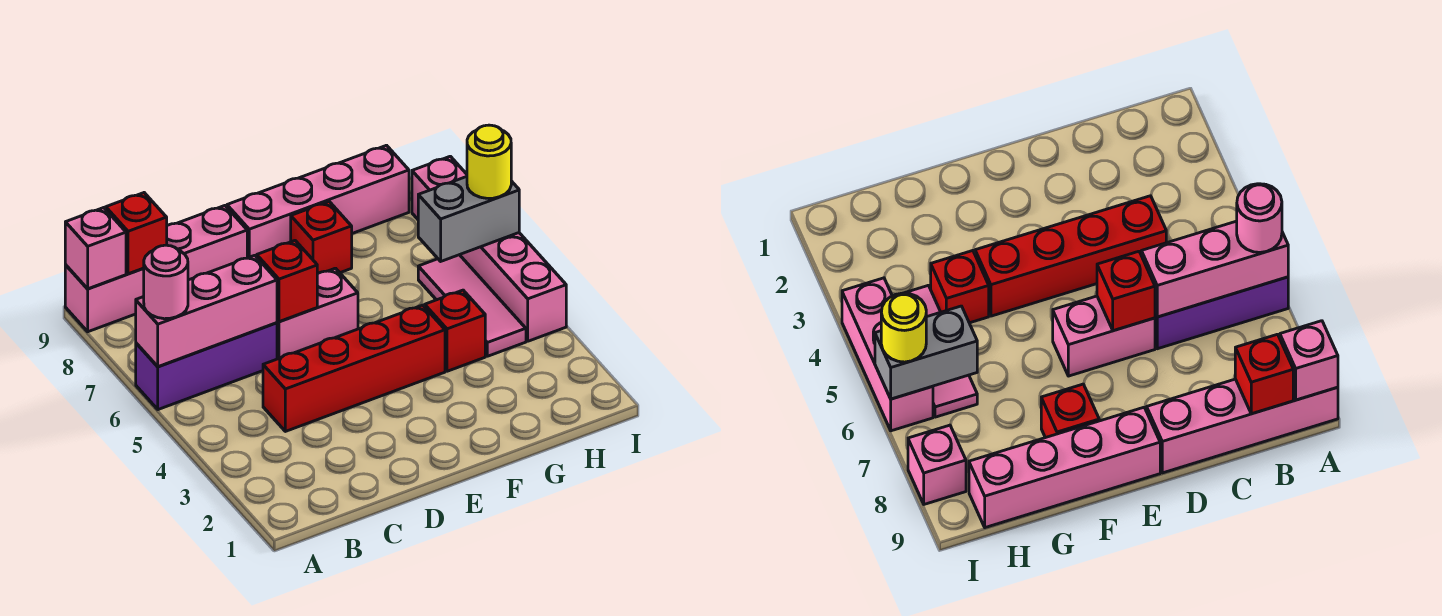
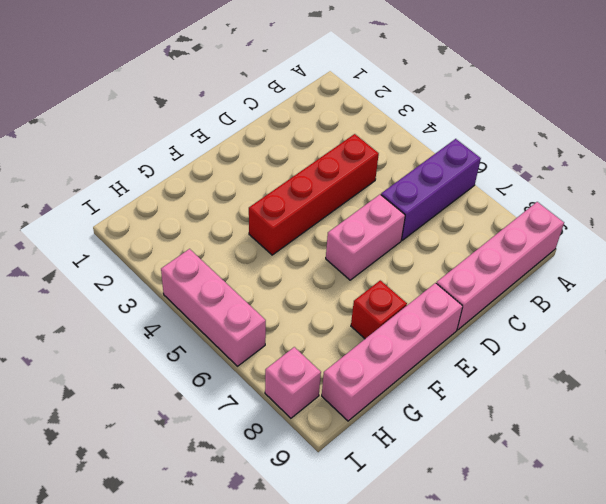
none -> red 1x1 brick [425,290,485,371]
none -> pink 1x3 tile [418,255,526,356]
none -> pink 1x3 brick [136,255,277,367]

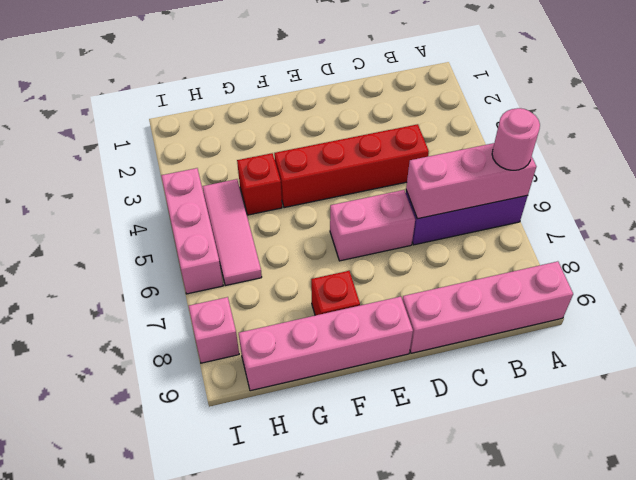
none -> pink 1x1 brick [65,208,126,289]
none -> red 1x1 brick [106,193,167,274]
none -> red 1x1 brick [257,241,317,322]

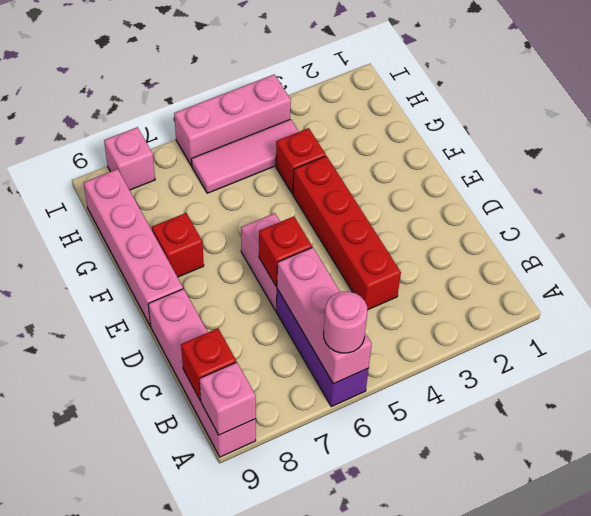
none -> grey 1x2 brick [418,177,519,261]
none -> yellow 1x1 round brick [467,125,511,198]

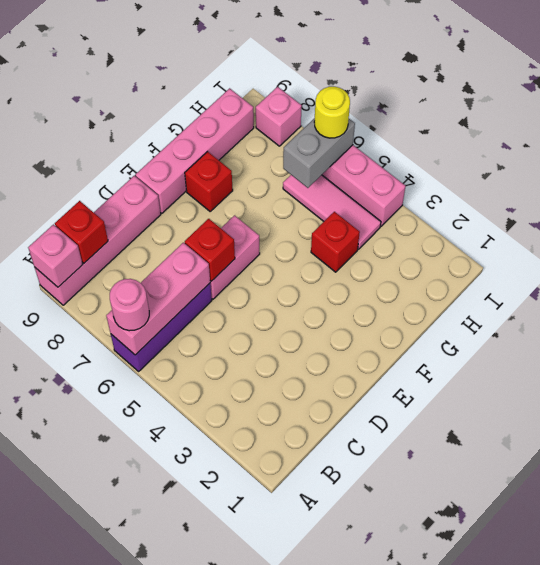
none -> red 1x4 brick [263,305,445,431]

